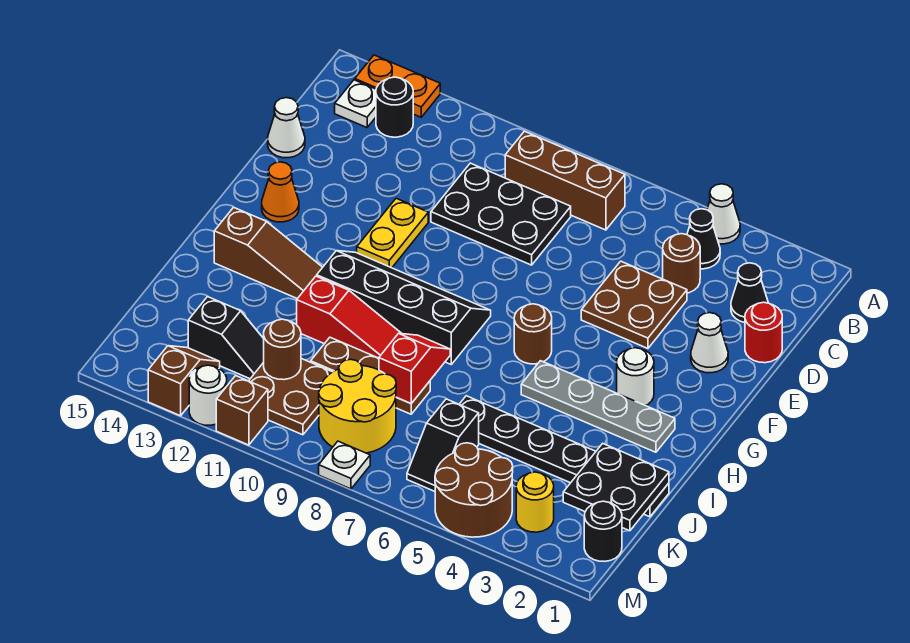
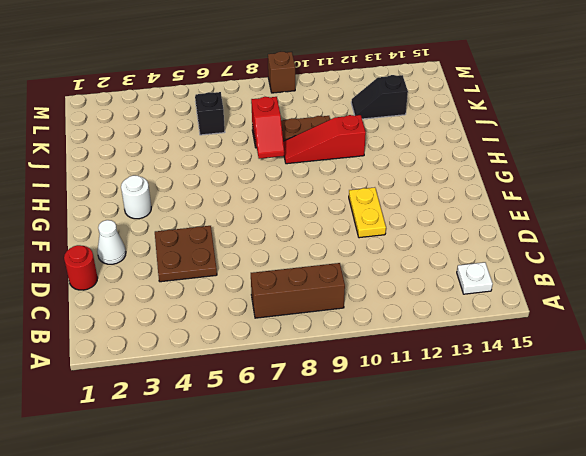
brown 1x1 brick [268,52,295,93] -> brown 1x1 brick moved to [216,376,268,445]
none -> white 1x1 cone [707,184,740,244]
none -> orange 1x2 plate [355,55,440,117]
none -> black 1x1 cone [687,209,720,269]
none -> black 1x1 round brick [376,77,413,137]

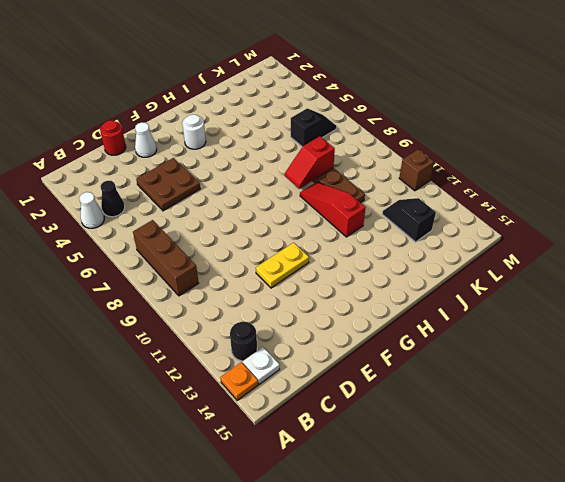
orange 1x1 plate [221,362,258,400] -> orange 1x2 plate [355,55,440,117]
none -> black 1x1 cone [731,263,768,323]
none -> brown 1x1 round brick [663,234,700,293]
none -> black 2x3 plate [431,163,571,265]
none -> white 1x1 cone [268,98,305,158]

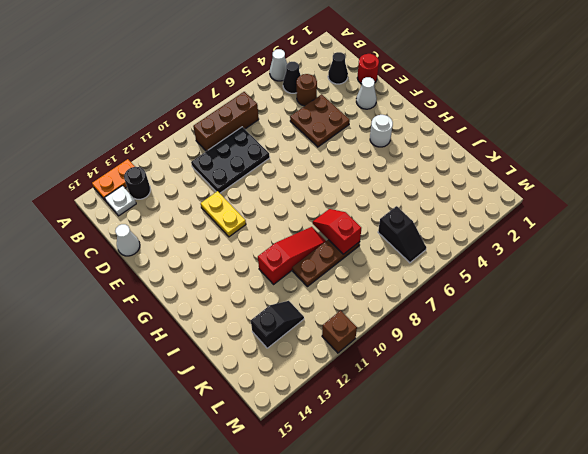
none -> orange 1x1 cone [262,162,299,222]
none -> brown 1x1 round brick [514,304,552,364]
none -> black 2x4 slope [317,251,491,364]
none -> grey 1x4 plate [521,361,675,452]

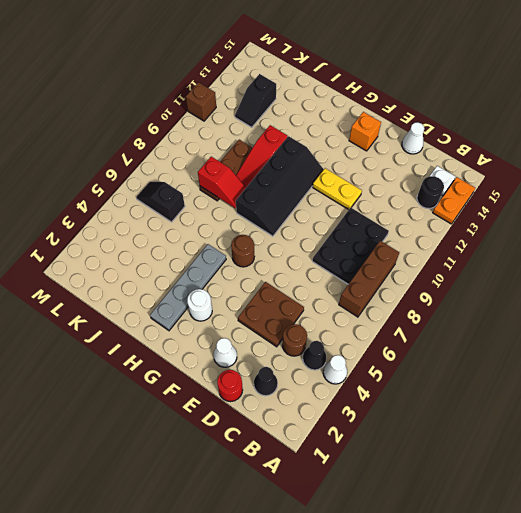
orange 1x1 brick [349,112,381,151] -> orange 1x1 cone [262,162,299,222]
none -> brown 1x3 slope [214,207,323,299]
none -> black 1x6 plate [459,396,669,517]
none -> yellow 2x2 round brick [319,359,396,453]
none -> brown 2x2 plate [249,359,332,435]

